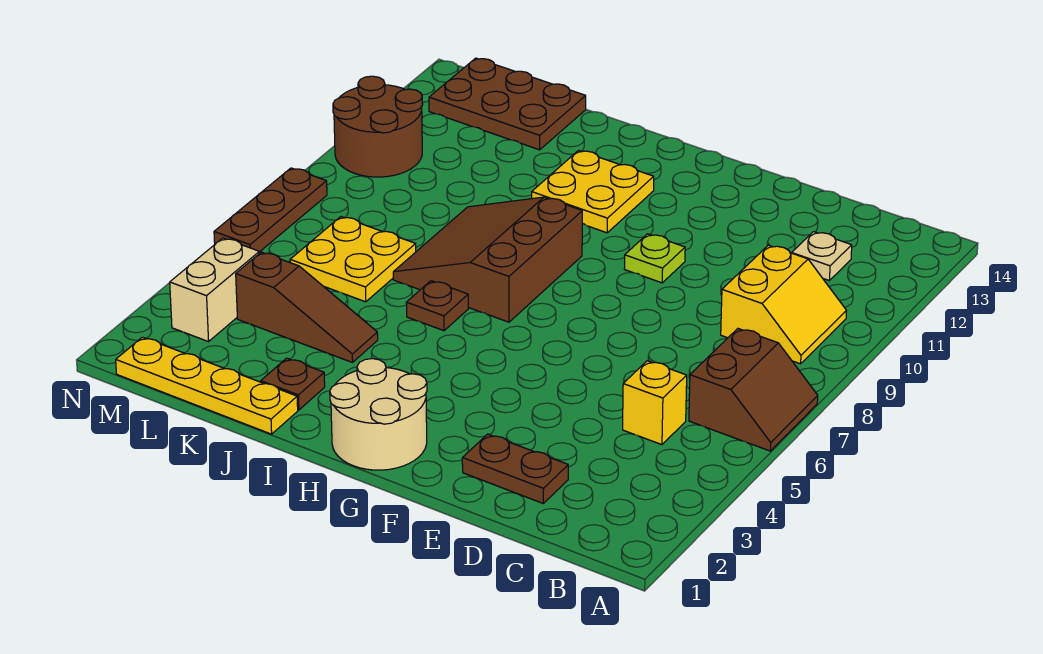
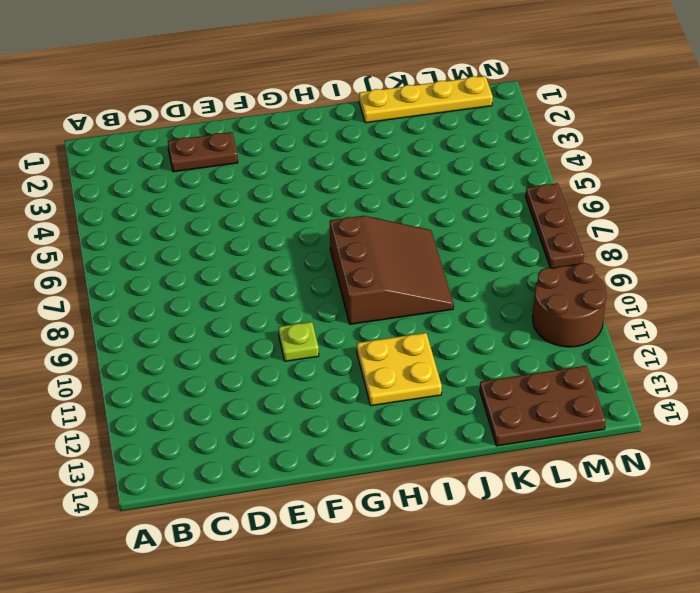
none -> brown 2x2 slope [689,329,818,451]
none -> yellow 2x2 slope [721,245,846,364]
none -> yellow 1x1 brick [623,361,687,445]

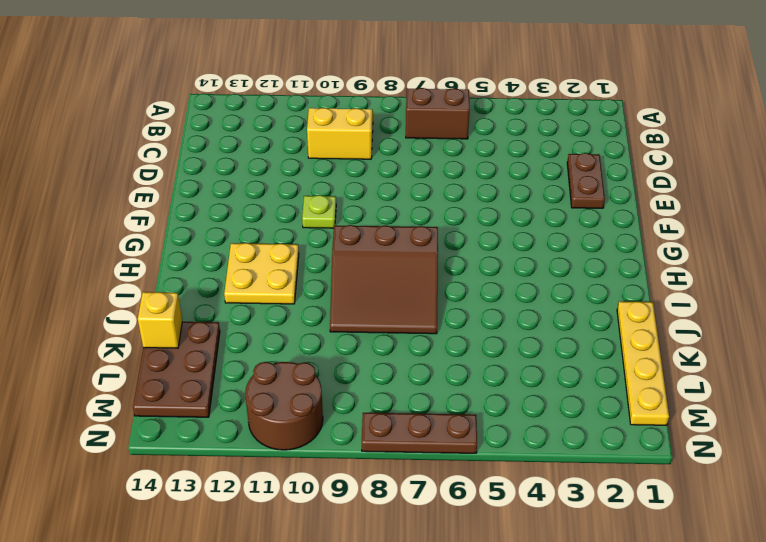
yellow 1x1 brick [138,292,182,348] -> yellow 1x1 brick moved to [623,361,687,445]
none -> tan 1x1 plate [792,232,852,280]
none -> tan 2x2 round brick [330,359,427,470]
none -> brown 1x1 plate [406,281,468,331]

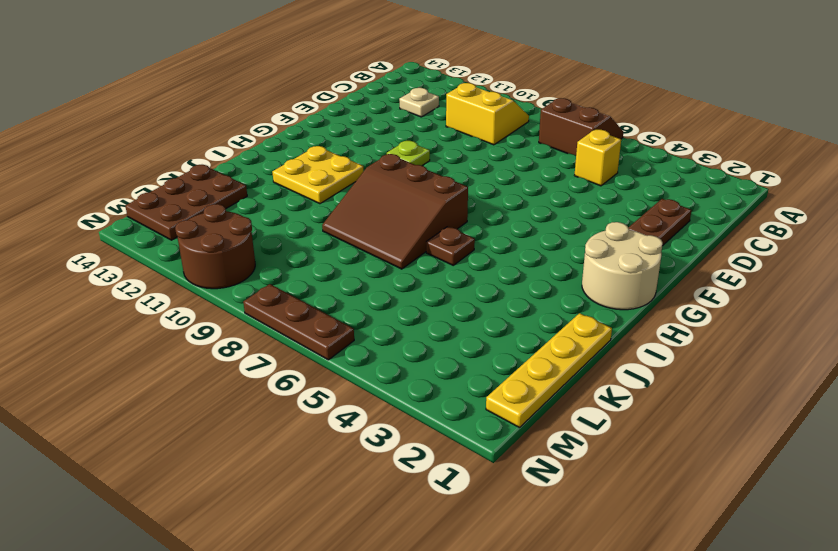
none -> brown 1x1 plate [261,358,325,410]
none -> brown 1x3 slope [236,252,378,362]
none -> yellow 2x2 plate [290,217,416,302]

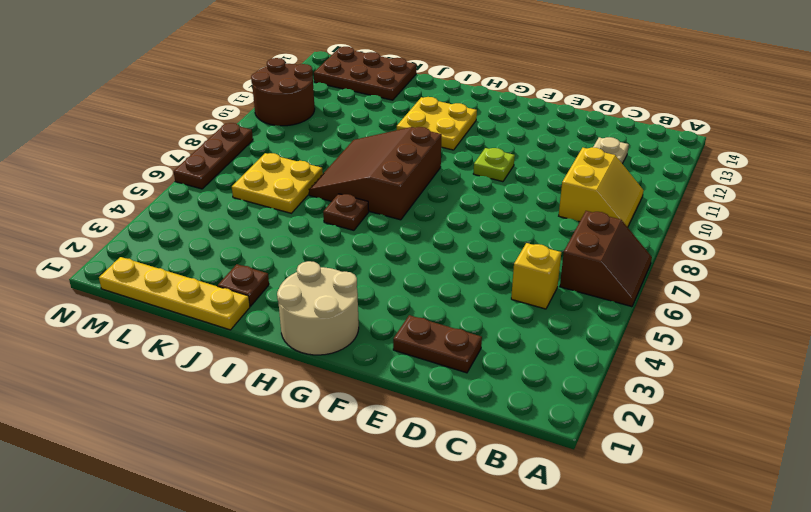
none -> brown 1x3 slope [236,252,378,362]
none -> tan 1x2 brick [170,238,260,342]

